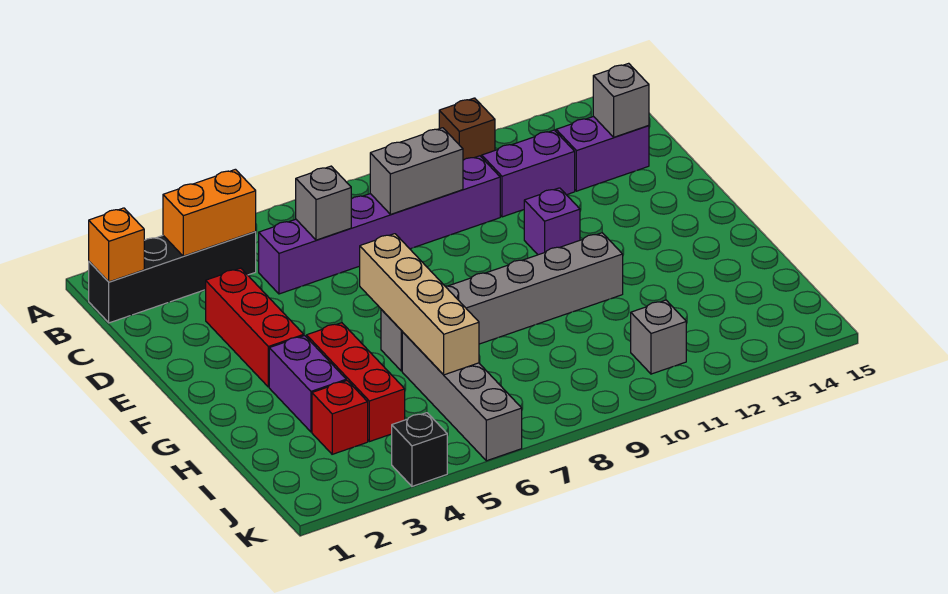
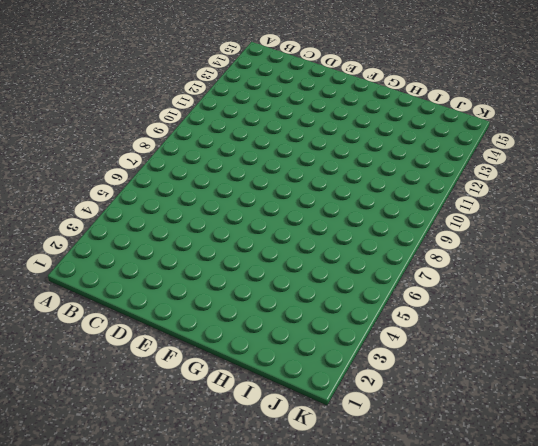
none -> brown 1x1 brick [439,98,495,160]
none -> black 1x4 brick [89,232,256,323]
none -> purple 1x6 brick [259,156,500,294]

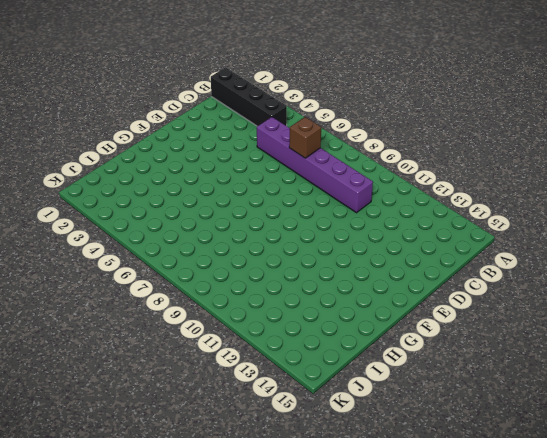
brown 1x1 brick [289,117,321,158] -> brown 1x1 brick moved to [439,98,495,160]
none -> purple 1x2 brick [482,130,575,217]
none -> purple 1x2 brick [556,116,649,191]
none -> red 1x3 brick [206,268,304,387]

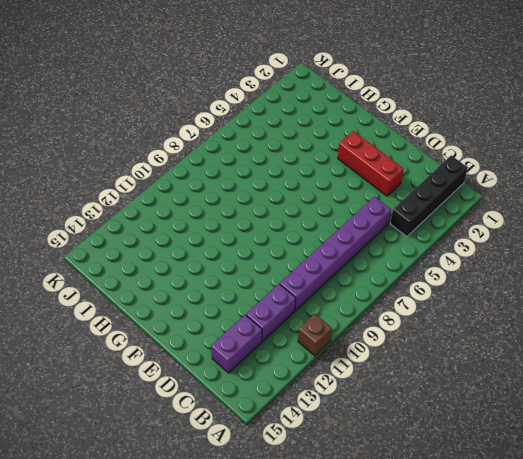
none -> purple 1x1 brick [524,188,580,255]
none -> purple 1x2 brick [269,336,346,432]
none -> red 1x3 brick [307,323,405,442]

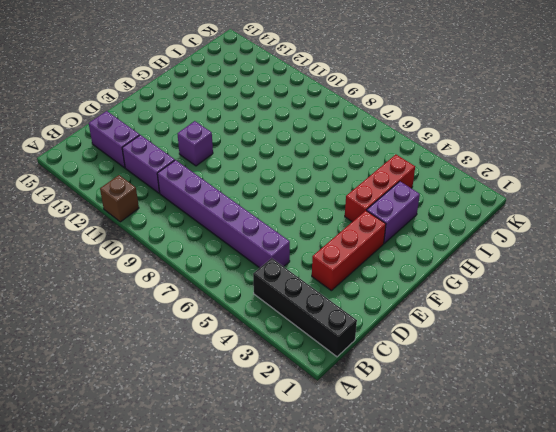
none -> grey 1x6 brick [381,233,623,371]
none -> grey 1x4 brick [402,332,522,461]
none -> red 1x1 brick [312,381,368,454]

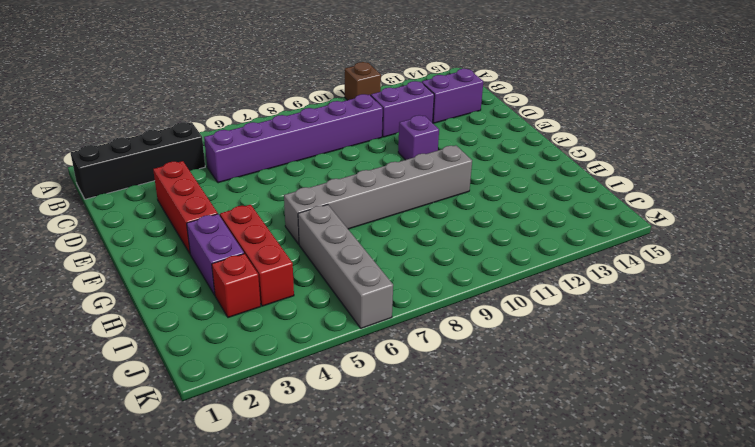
none -> grey 1x1 brick [631,300,686,374]
none -> black 1x1 brick [392,413,447,486]
none -> orange 1x1 brick [89,208,144,282]

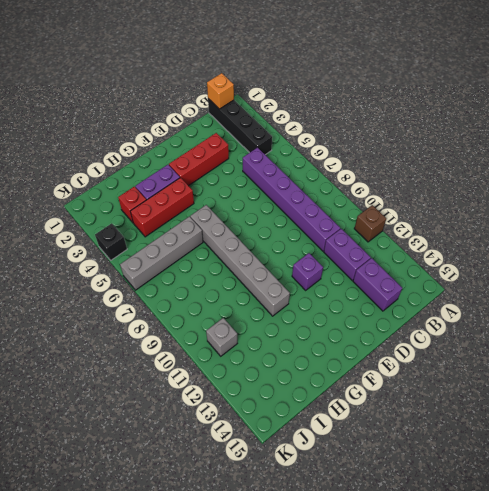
none -> orange 1x2 brick [163,169,256,256]
none -> grey 1x1 brick [296,166,351,240]
none -> grey 1x2 brick [370,128,463,214]

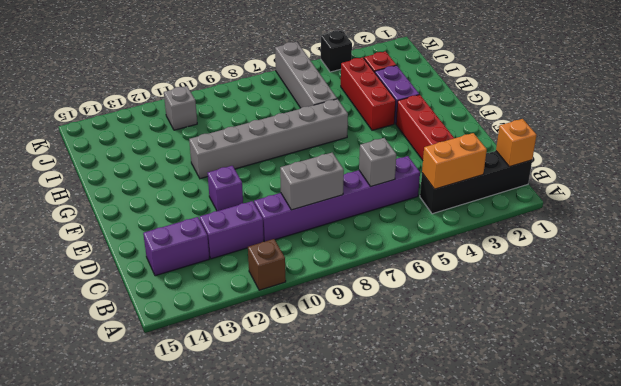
none -> grey 1x1 brick [593,63,649,137]
none -> tan 1x4 brick [360,234,479,375]

